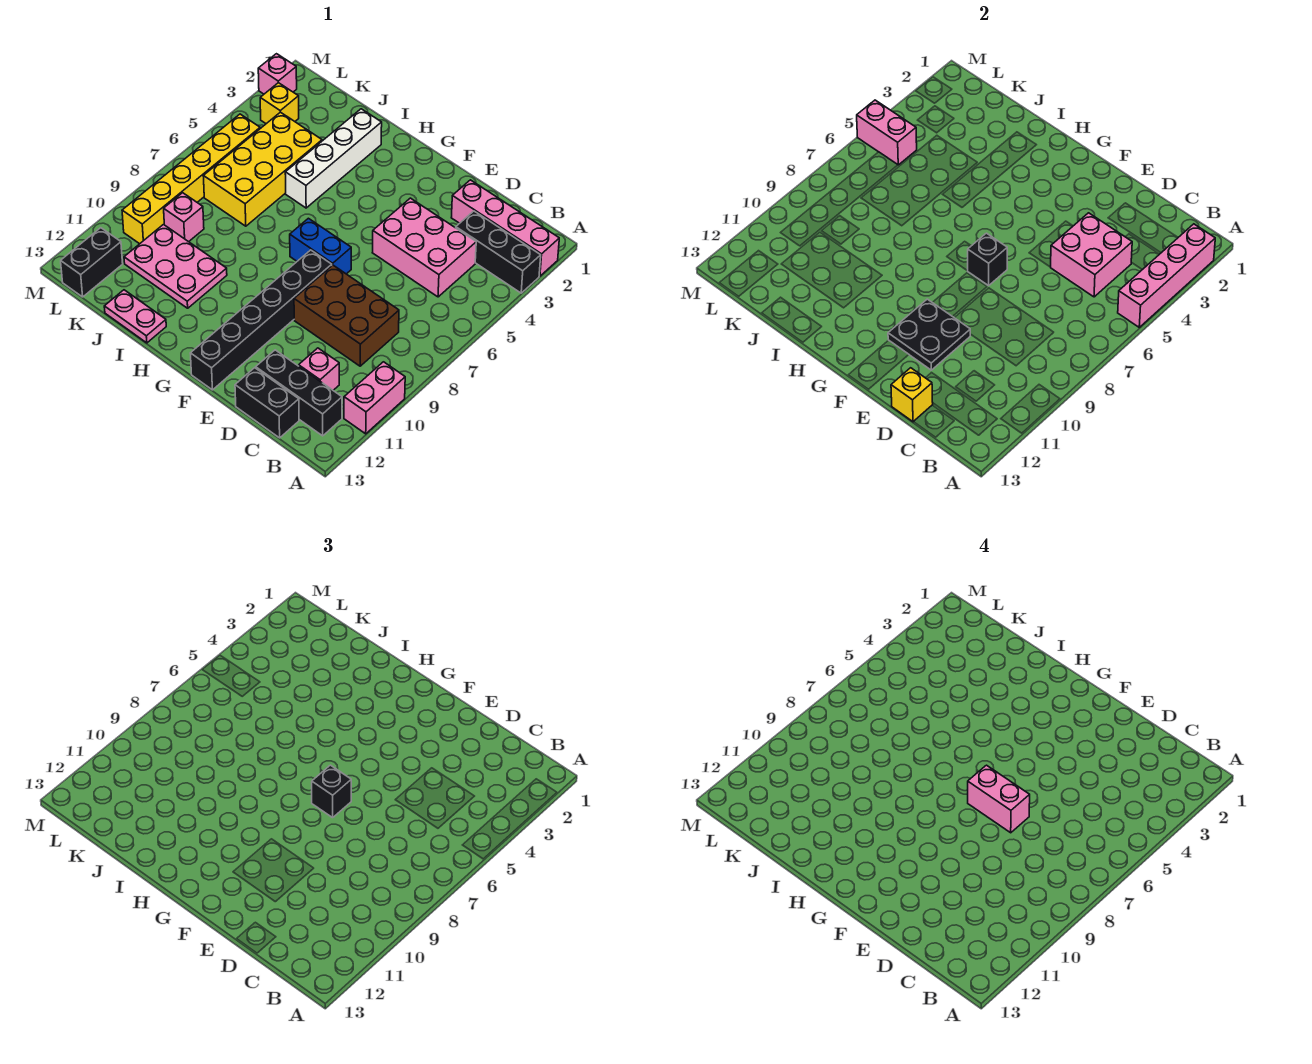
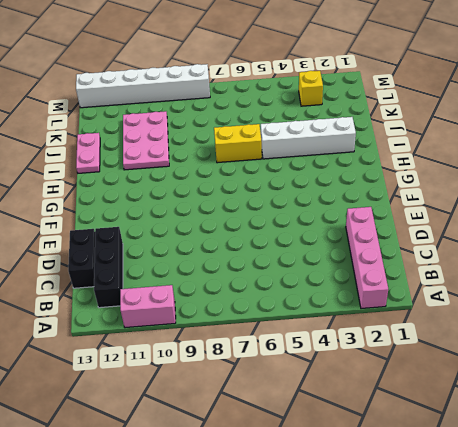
yellow 1x2 brick [214,124,262,163] -> none
white 1x6 brick [76,64,210,108] -> none
none -> black 1x3 brick [456,211,541,293]
none -> pink 2x3 brick [372,198,476,297]
none -> brown 2x3 brick [294,265,399,366]

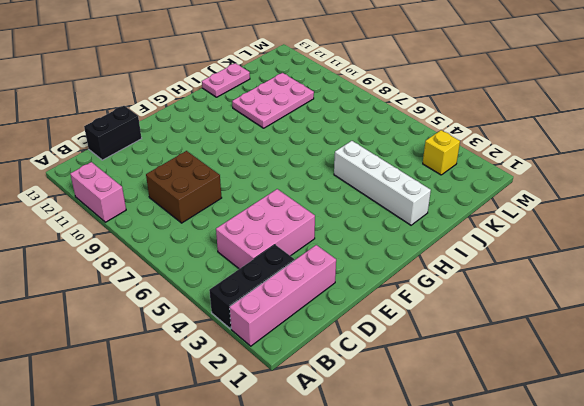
brown 2x2 brick [146,151,222,223] -> brown 2x3 brick [294,265,399,366]
none -> black 1x3 brick [256,350,342,436]
none -> pink 1x1 brick [299,348,339,390]
none -> blue 1x2 brick [290,218,351,274]

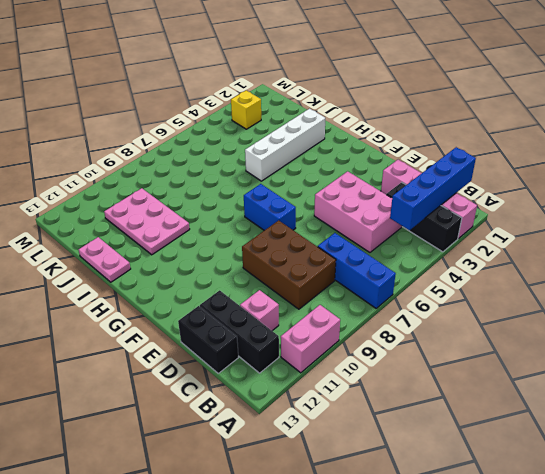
blue 1x3 brick [318,233,396,308] -> none
blue 1x4 brick [390,147,476,230] -> none
none -> black 1x6 brick [190,250,332,390]
none -> yellow 2x4 brick [203,112,322,226]
none -> pink 1x1 brick [164,193,204,242]

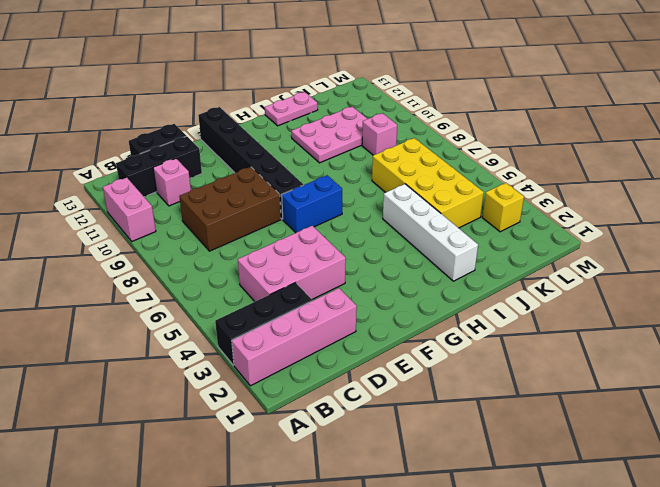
none -> yellow 1x6 brick [122,114,260,244]
none -> black 1x2 brick [61,228,123,297]
none -> pink 1x1 brick [258,54,297,94]

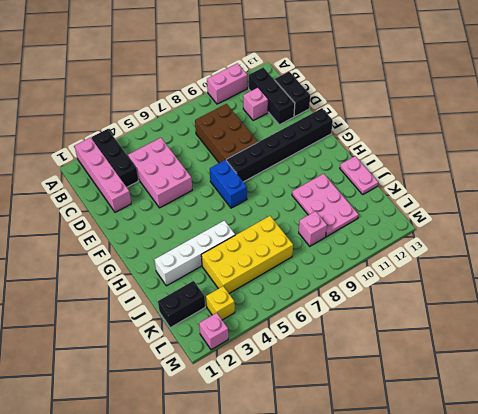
black 1x2 brick [158,281,205,328] -> black 1x2 brick moved to [61,228,123,297]
none -> yellow 1x6 brick [122,114,260,244]
none -> pink 1x4 brick [1118,224,1215,327]
none -> pink 2x2 brick [1051,213,1132,297]

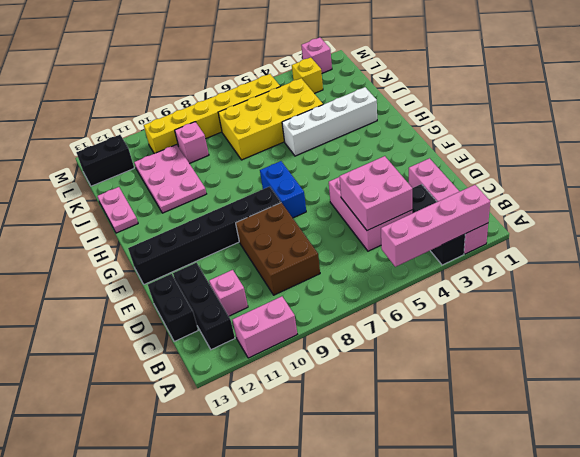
none -> yellow 1x1 brick [891,368,933,422]
none -> black 2x2 plate [888,299,970,370]
none -> black 1x1 brick [968,233,1007,286]

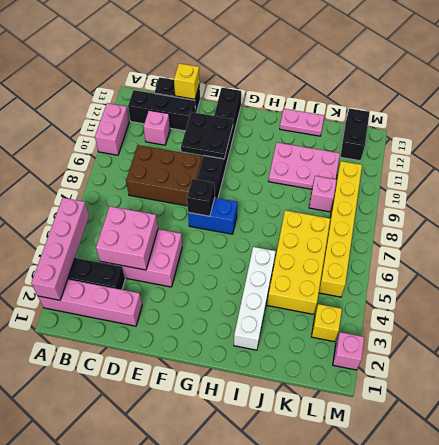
none -> pink 1x2 brick [857,100,917,165]
none -> black 1x1 brick [312,765,351,818]
none -> pink 1x2 brick [968,765,1030,833]

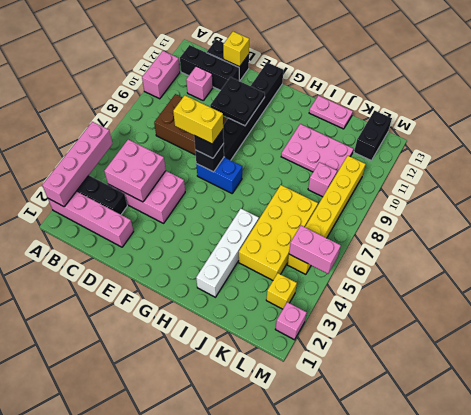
yellow 1x2 brick [173,95,223,144] -> pink 1x2 brick [968,765,1030,833]

